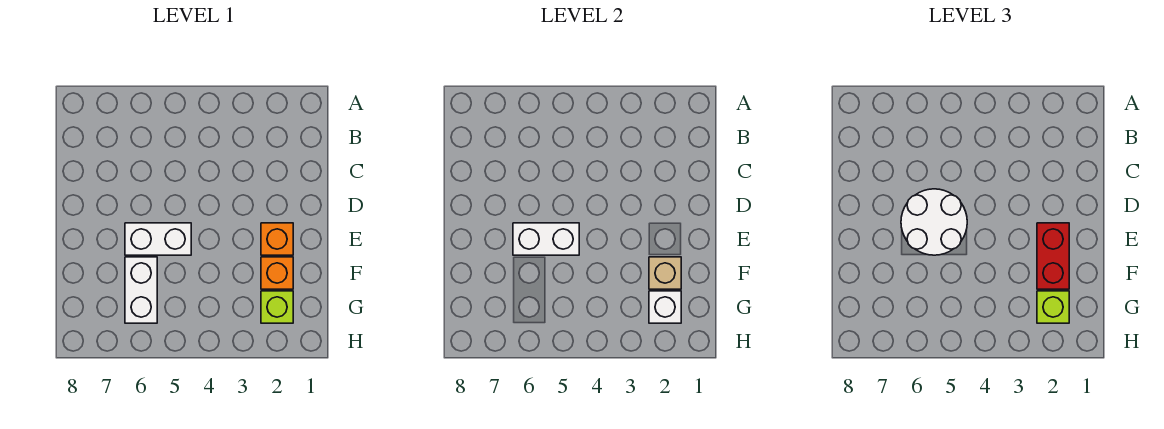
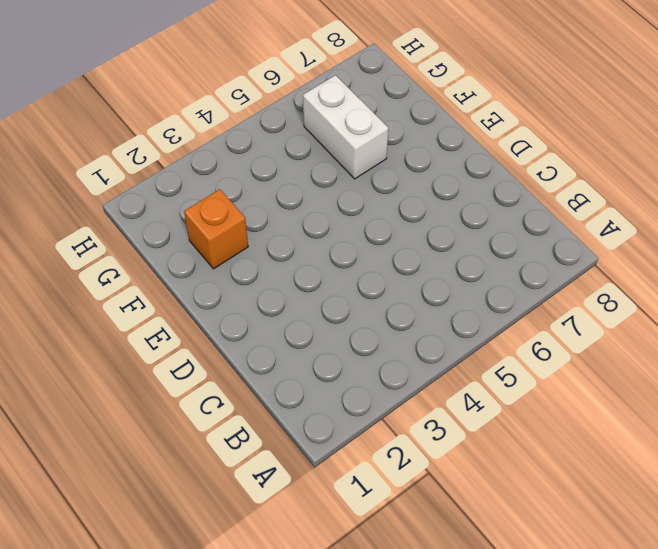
none -> orange 1x1 brick [261,223,293,255]
none -> white 1x2 brick [125,223,191,255]

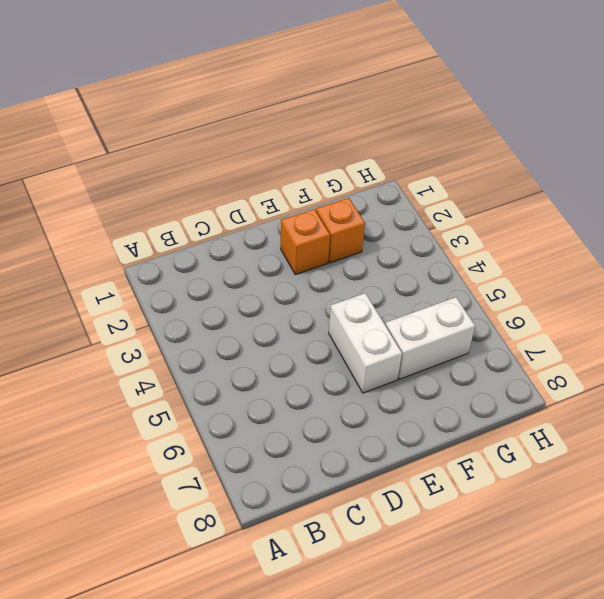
none -> lime 1x1 brick [261,291,293,323]
none -> white 1x2 brick [513,223,579,255]

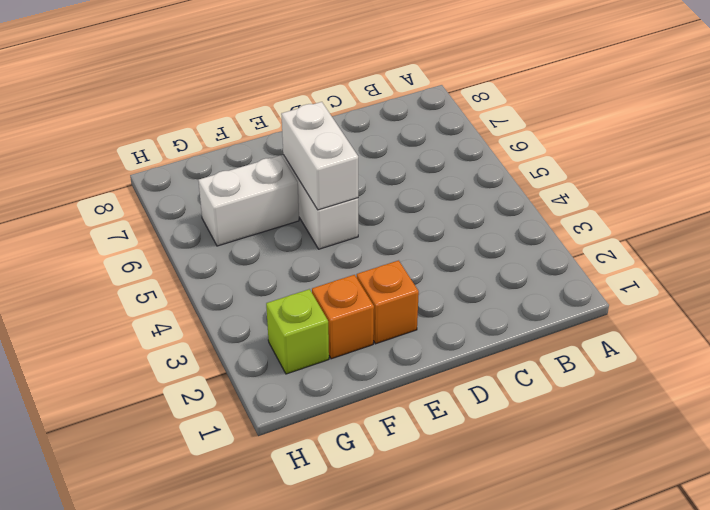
none -> tan 1x1 brick [649,257,681,289]
none -> white 1x1 brick [649,291,681,323]

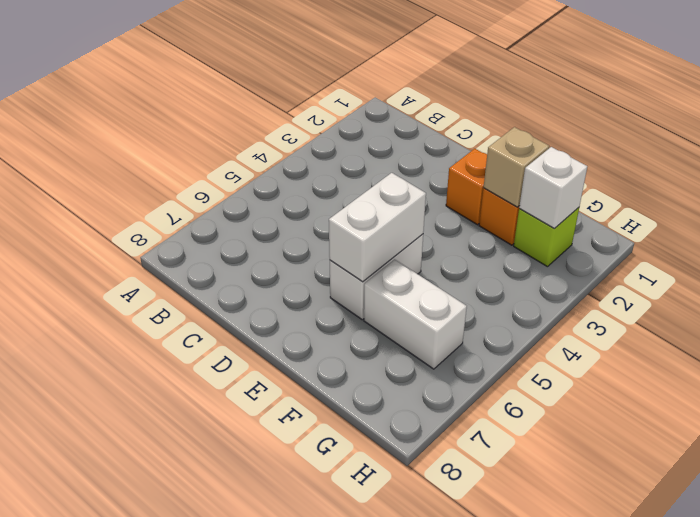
none -> white 2x2 round brick [901,189,967,255]
none -> red 1x2 brick [1037,223,1069,289]

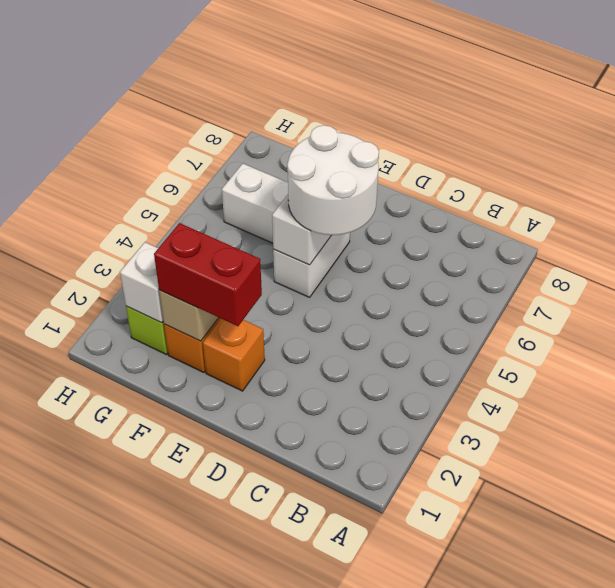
none -> lime 1x1 brick [1037,291,1069,323]

